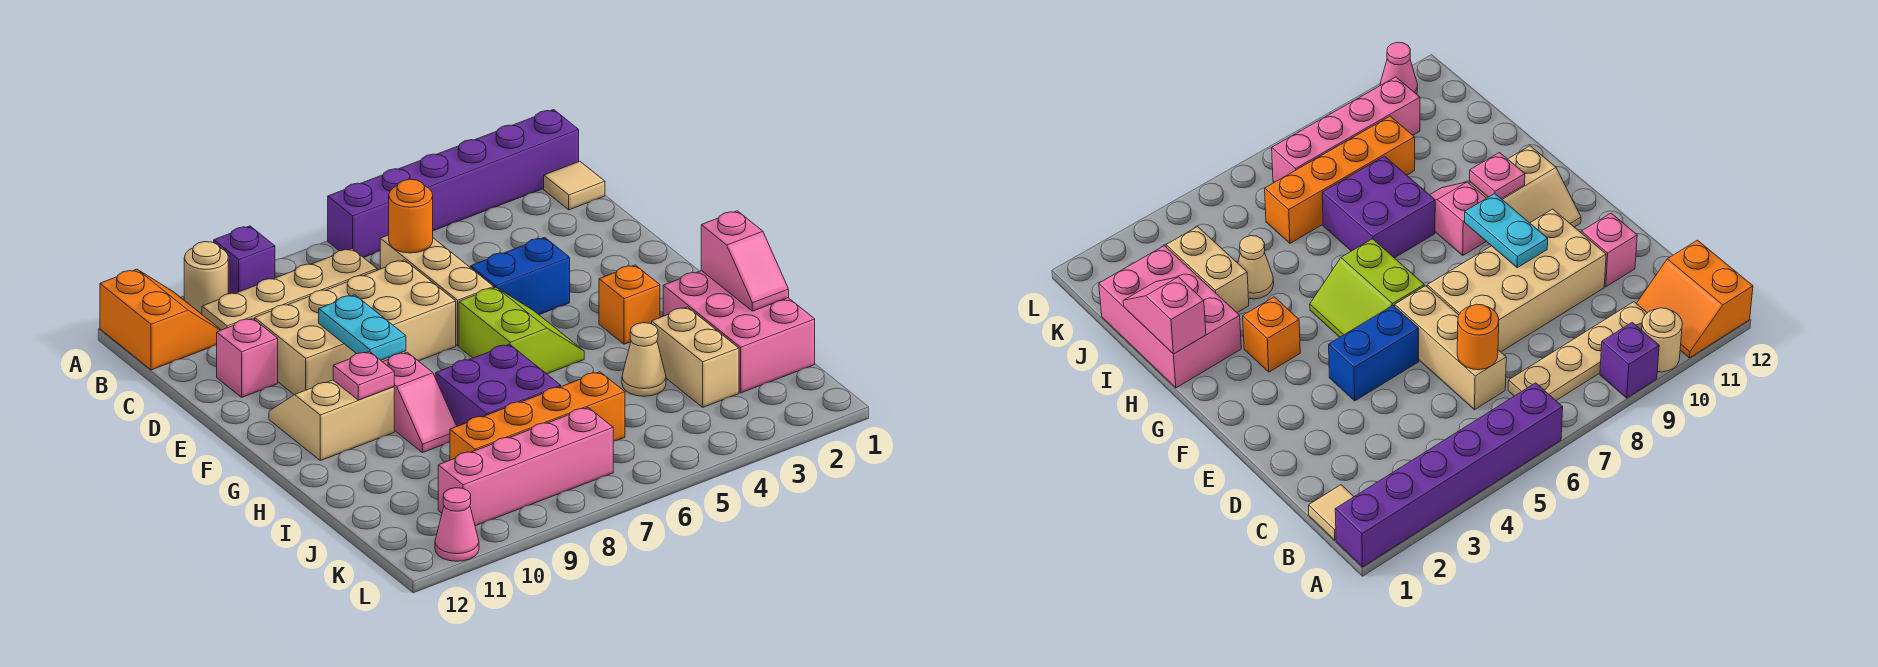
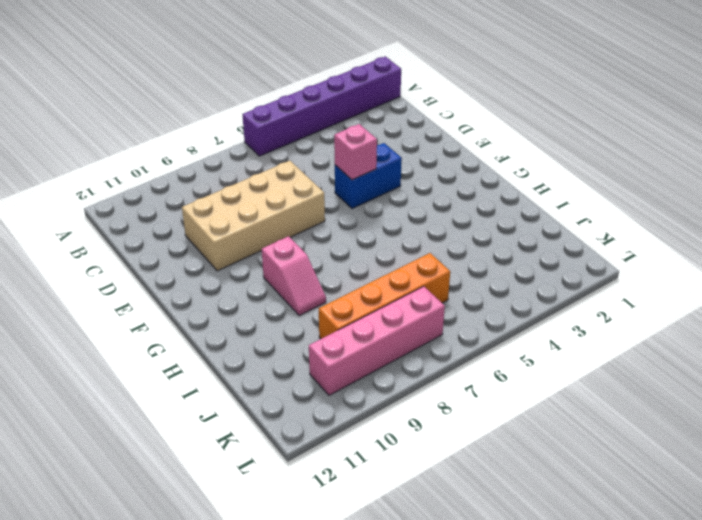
pink 1x1 brick [334,124,377,180] -> pink 1x1 brick moved to [217,318,278,397]
none -> purple 1x1 brick [214,226,275,294]
none -> tan 1x1 round brick [184,242,228,314]
none -> orange 2x2 slope [100,269,221,370]

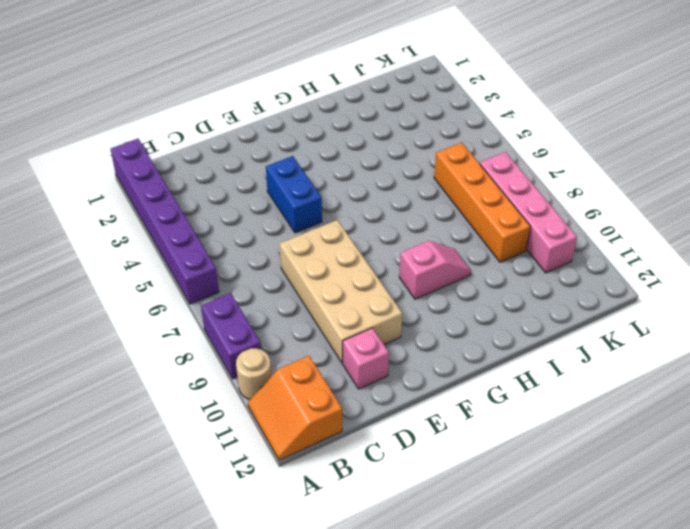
purple 1x2 brick [201,293,261,379] -> purple 1x1 brick [214,226,275,294]
orange 2x2 slope [248,356,342,460] -> orange 2x2 slope turned to [100,269,221,370]
none -> tan 1x1 tile [544,161,605,210]
none -> tan 1x4 plate [202,249,377,330]
none -> tan 1x3 brick [380,235,494,346]

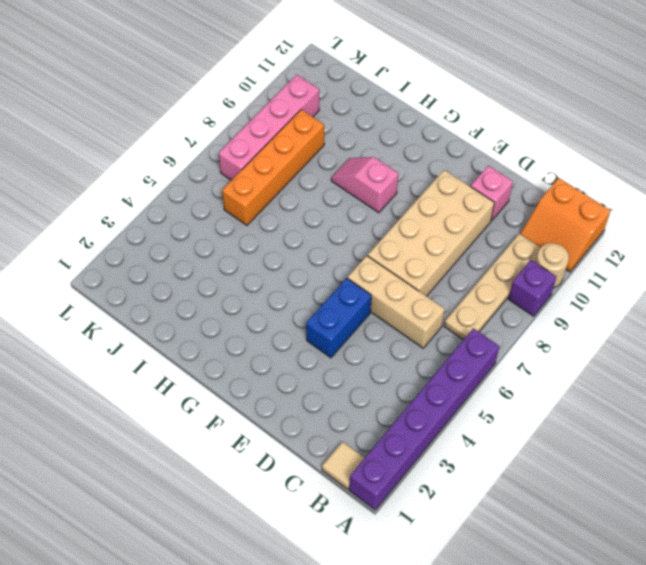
none -> lime 2x2 slope [459,287,584,374]
none -> tan 2x2 slope [269,380,394,461]
none -> orange 1x1 brick [599,265,660,344]

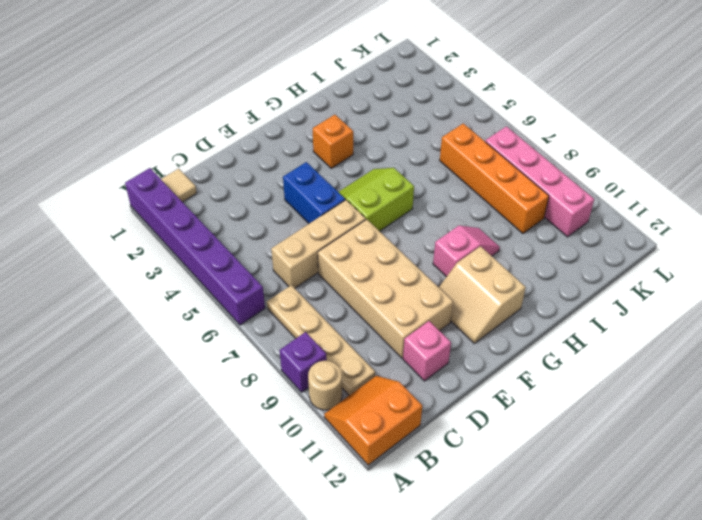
none -> pink 2x3 brick [663,271,815,393]
none -> purple 2x2 brick [435,344,561,426]
none -> tan 1x2 brick [652,307,739,407]

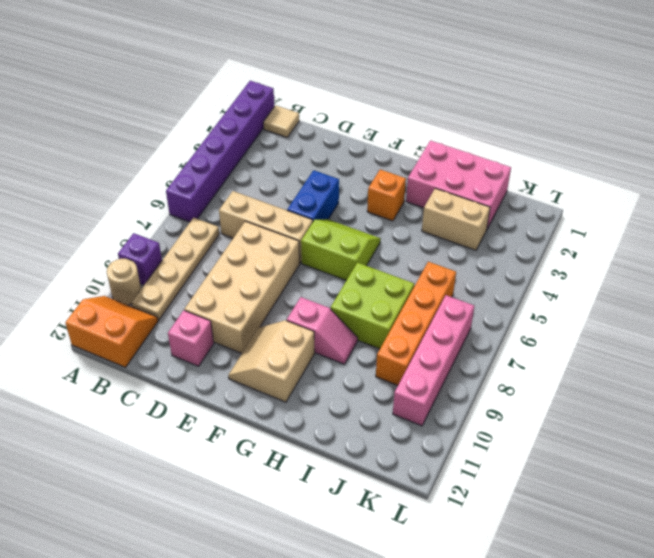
lime 2x2 brick [331,263,414,349] -> purple 2x2 brick [435,344,561,426]
none -> tan 1x1 cone [622,323,666,396]
none -> pink 1x1 cone [435,488,479,561]
none -> orange 1x1 round brick [389,179,433,253]

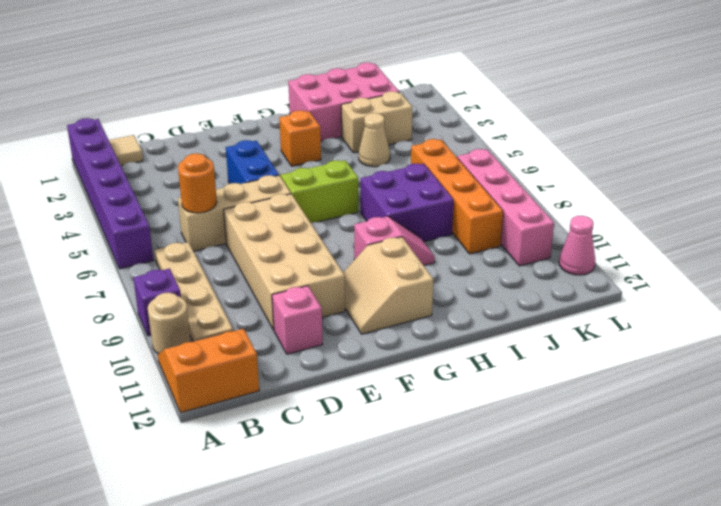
none -> cyan 1x2 plate [319,295,406,360]
none -> pink 1x1 plate [333,351,394,400]
none -> pink 1x2 slope [701,211,789,311]

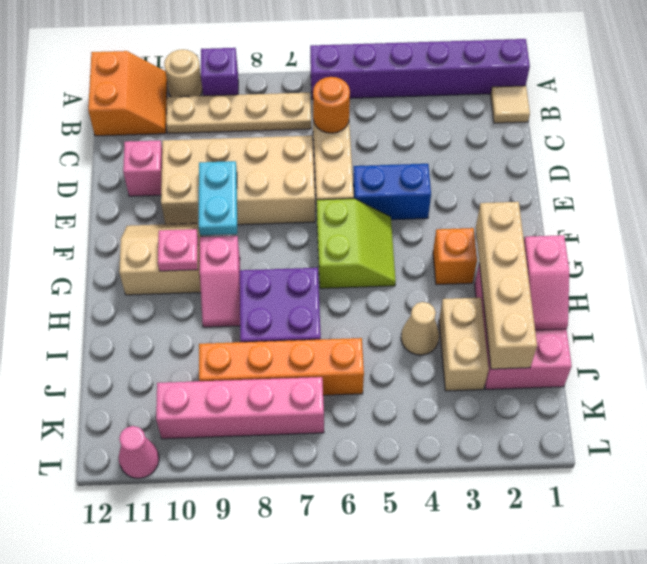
tan 1x4 brick [476,202,537,369] -> none

